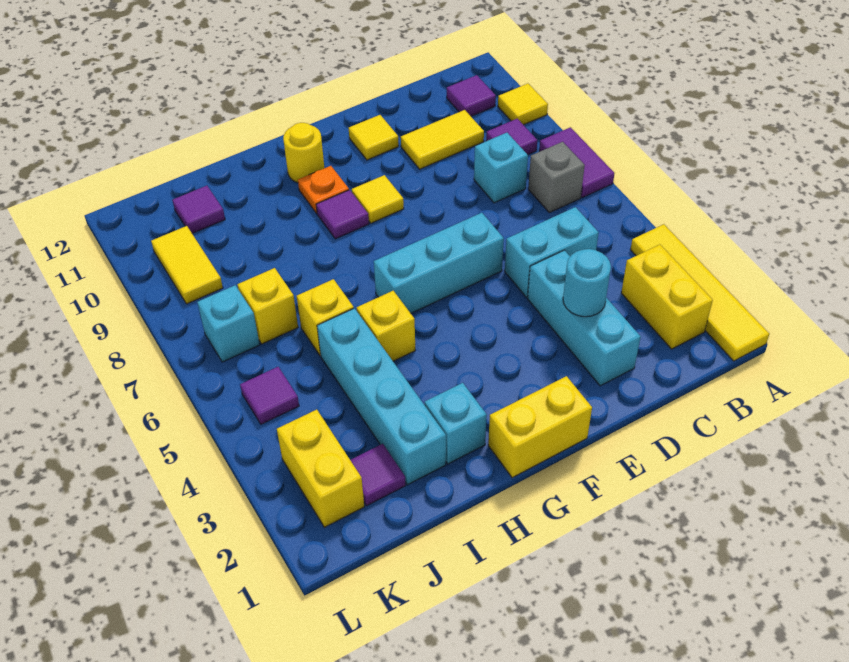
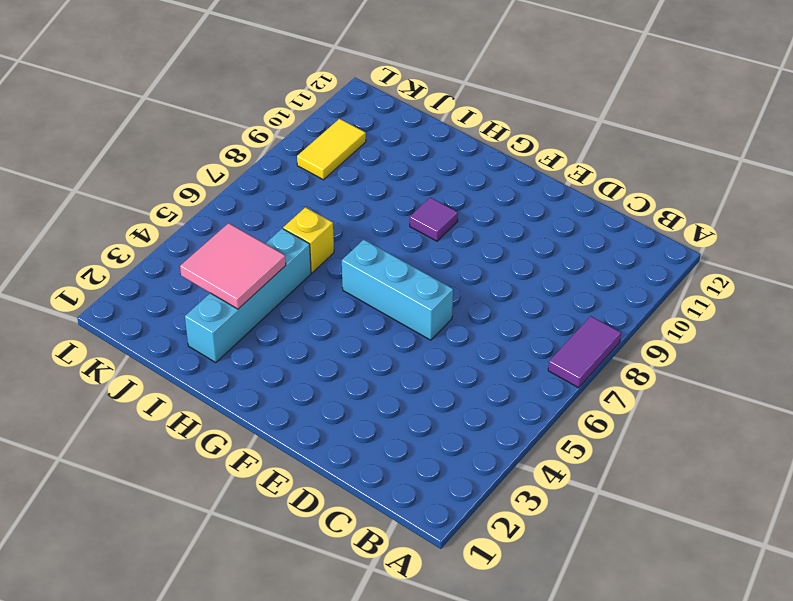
pink 2x2 tile [180,223,286,309] -> none
none -> yellow 1x4 tile [630,224,769,361]
none -> yellow 1x1 tile [498,84,548,125]
none -> yellow 1x2 brick [621,245,713,349]
none -> grey 1x1 brick [528,142,585,213]

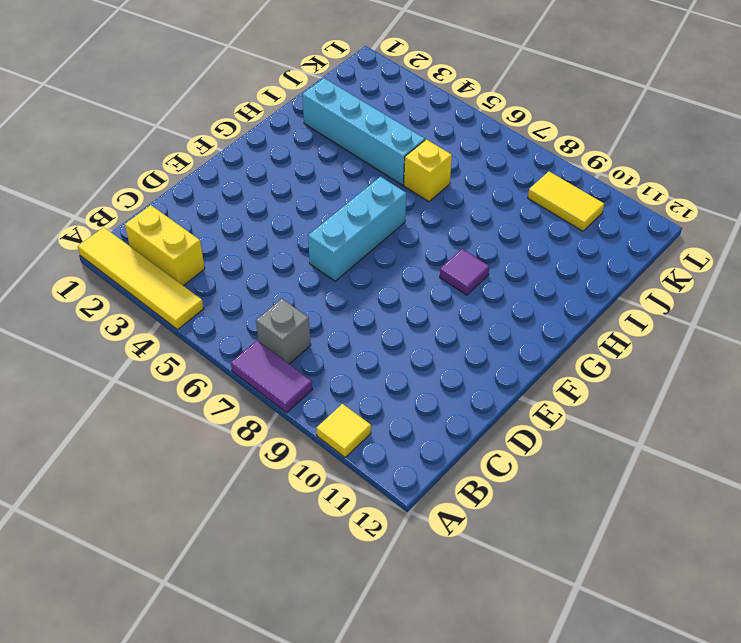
none -> purple 1x1 tile [486,119,537,155]
none -> purple 1x1 tile [447,75,496,116]
none -> cyan 1x2 brick [505,207,599,298]
none -> cyan 1x1 brick [474,133,528,203]

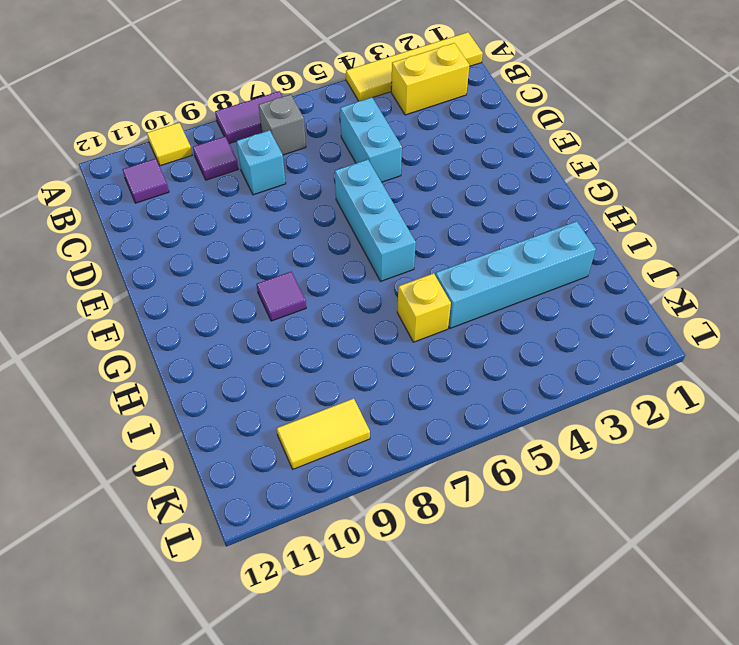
none -> yellow 1x2 tile [401,110,484,169]
none -> cyan 1x3 brick [528,250,641,386]
none -> yellow 1x1 tile [349,115,399,160]
none -> yellow 1x2 brick [488,376,592,478]

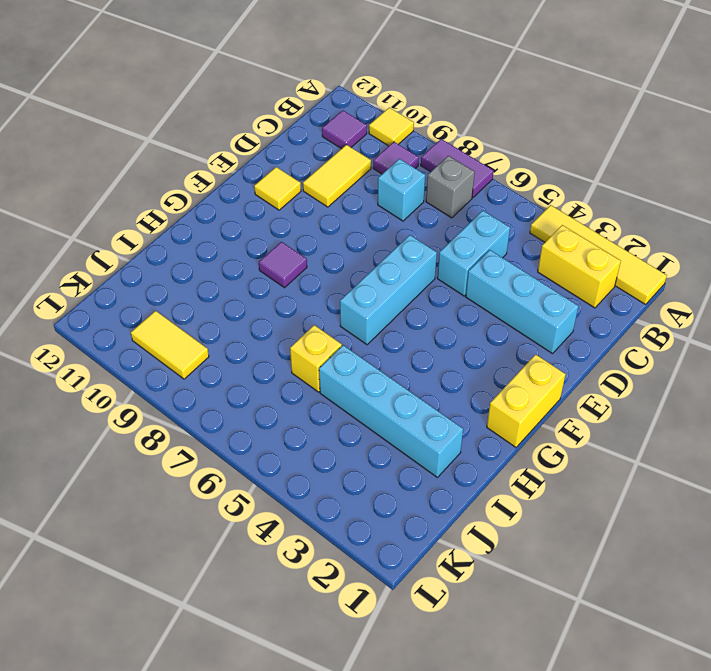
none -> yellow 1x1 tile [352,175,404,223]
none -> orange 1x1 plate [298,166,349,213]
none -> yellow 1x1 round brick [283,123,324,183]
none -> cyan 1x1 brick [425,383,487,464]

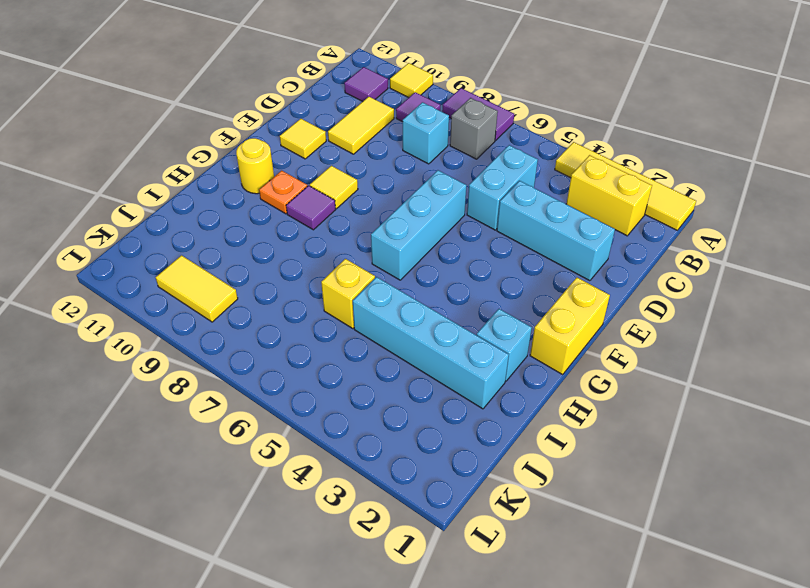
none -> yellow 1x1 brick [357,291,415,361]
none -> purple 1x1 tile [351,444,406,506]
none -> yellow 1x1 brick [237,268,298,344]
none -> purple 1x1 tile [172,186,225,233]

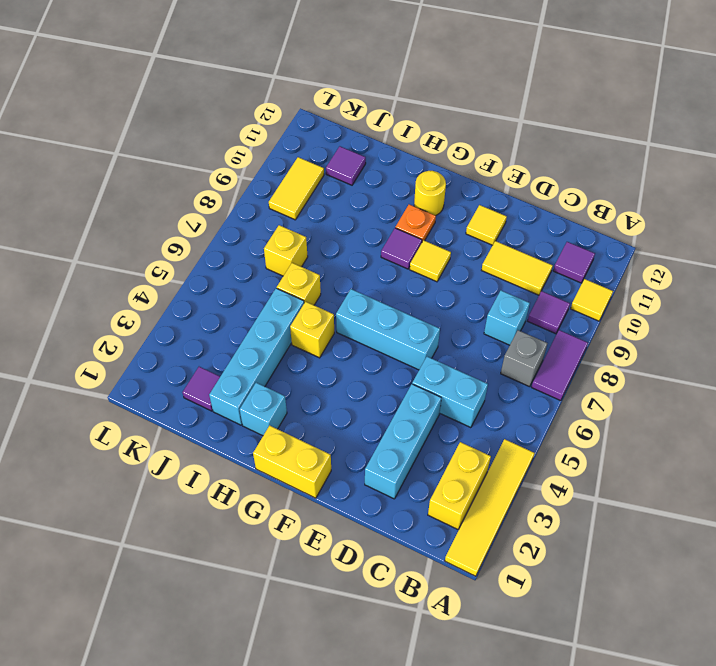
none -> yellow 1x2 brick [277,410,364,527]
none -> purple 1x1 tile [240,367,299,424]
none -> cyan 1x1 brick [197,285,260,362]
none -> cyan 1x1 round brick [563,249,611,317]

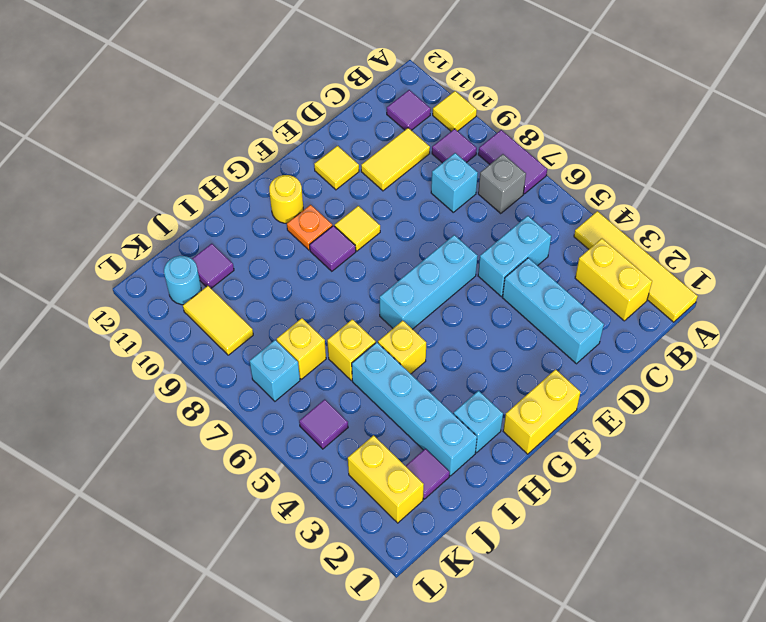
cyan 1x1 round brick [164,256,201,305] -> cyan 1x1 round brick moved to [563,249,611,317]

